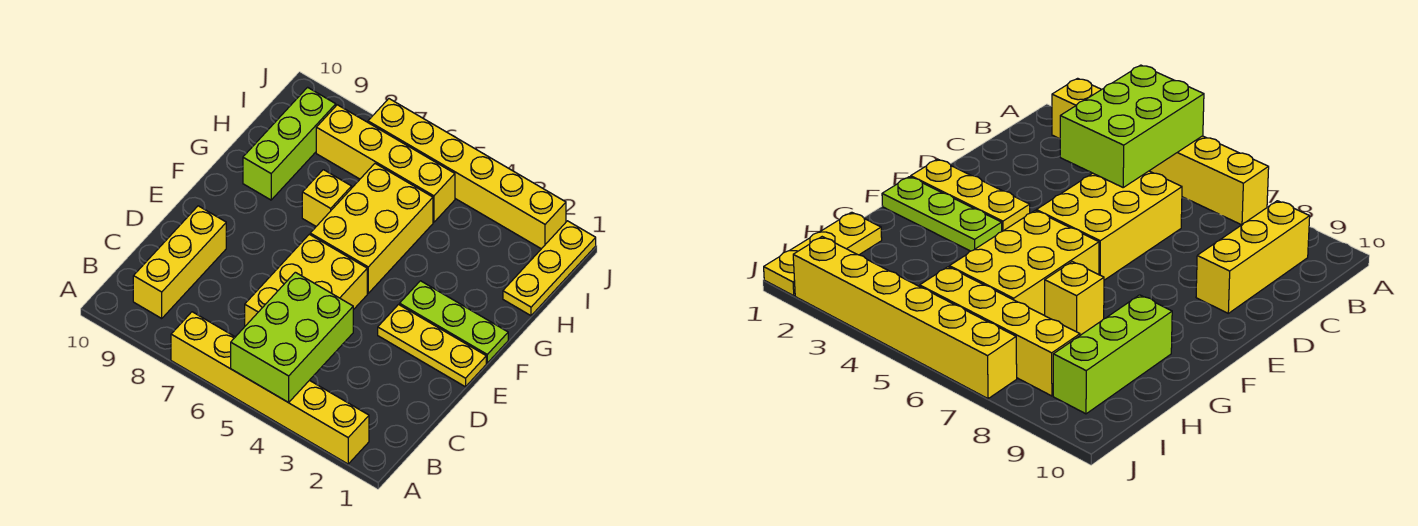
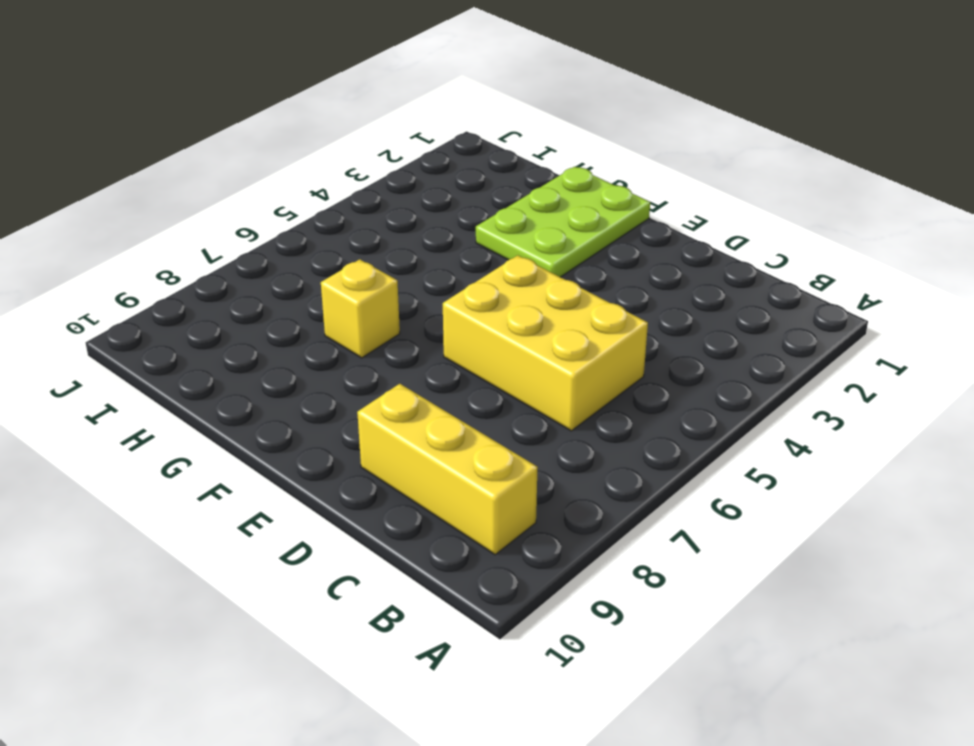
lime 2x3 plate [476,167,650,277] -> lime 1x3 plate [400,281,508,363]
none -> yellow 1x6 brick [171,312,369,464]
none -> yellow 1x3 plate [378,305,486,387]
none -> yellow 2x3 brick [310,164,433,293]

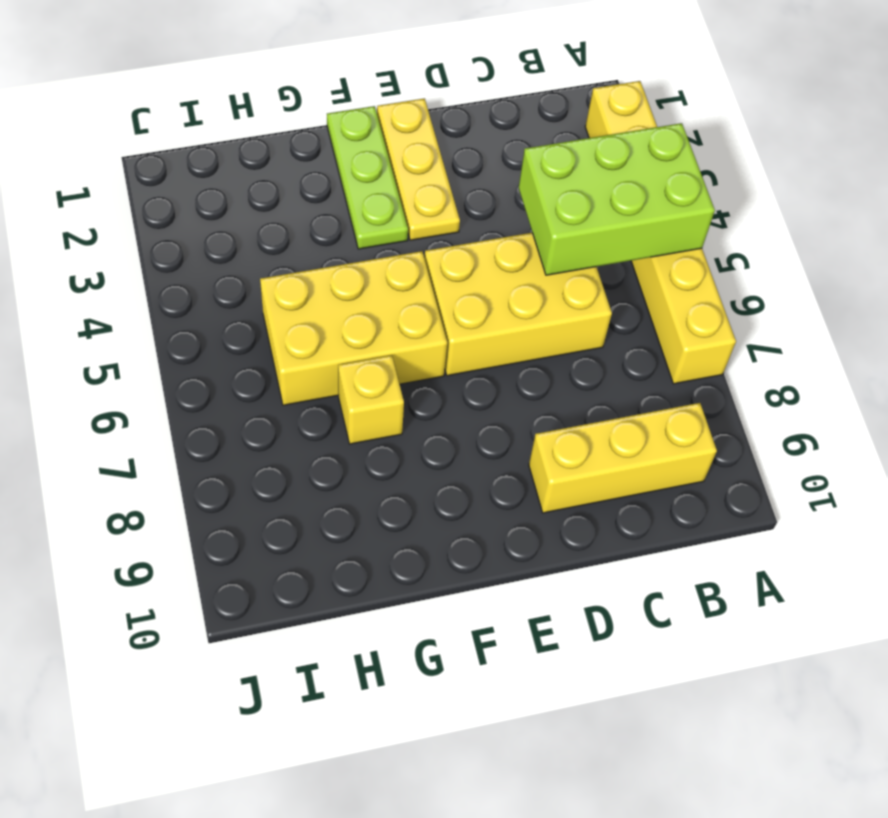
none -> lime 1x3 brick [243,87,336,200]
none -> yellow 1x3 plate [503,221,596,316]
none -> yellow 1x4 brick [316,105,455,222]

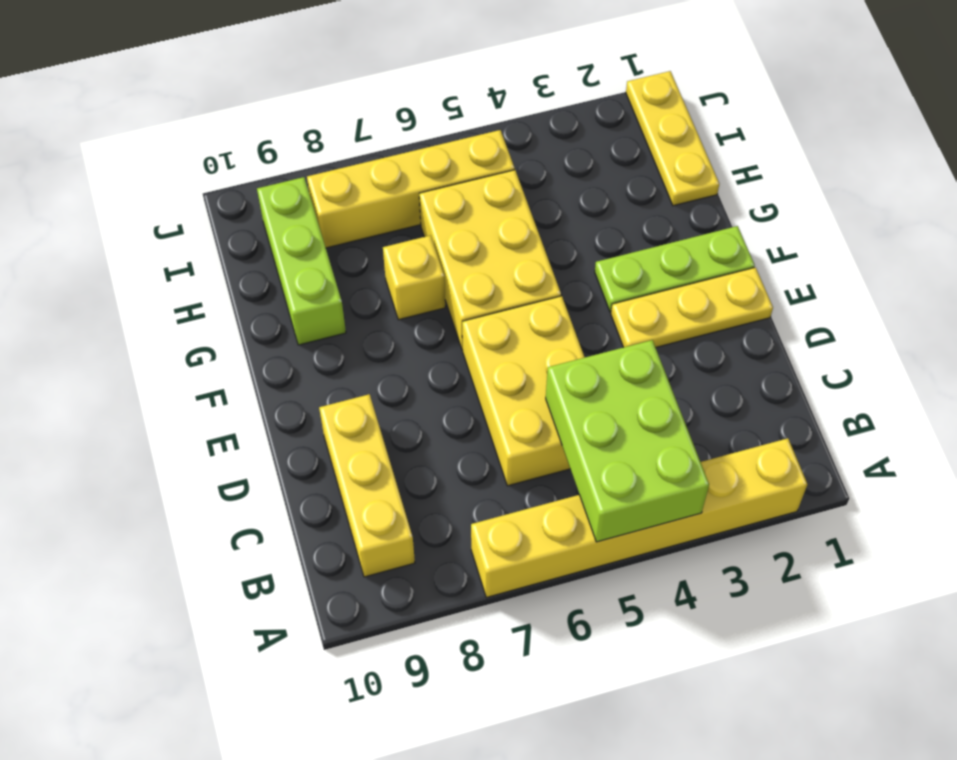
none -> yellow 1x6 brick [368,99,566,249]

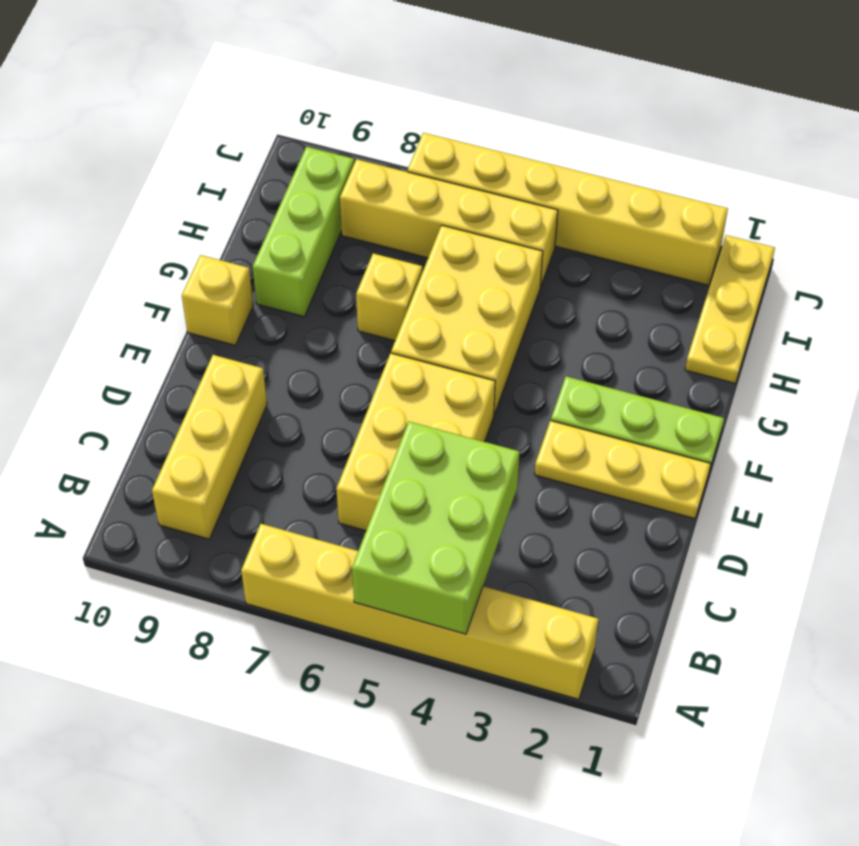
yellow 1x1 brick [182,255,253,345] -> none

